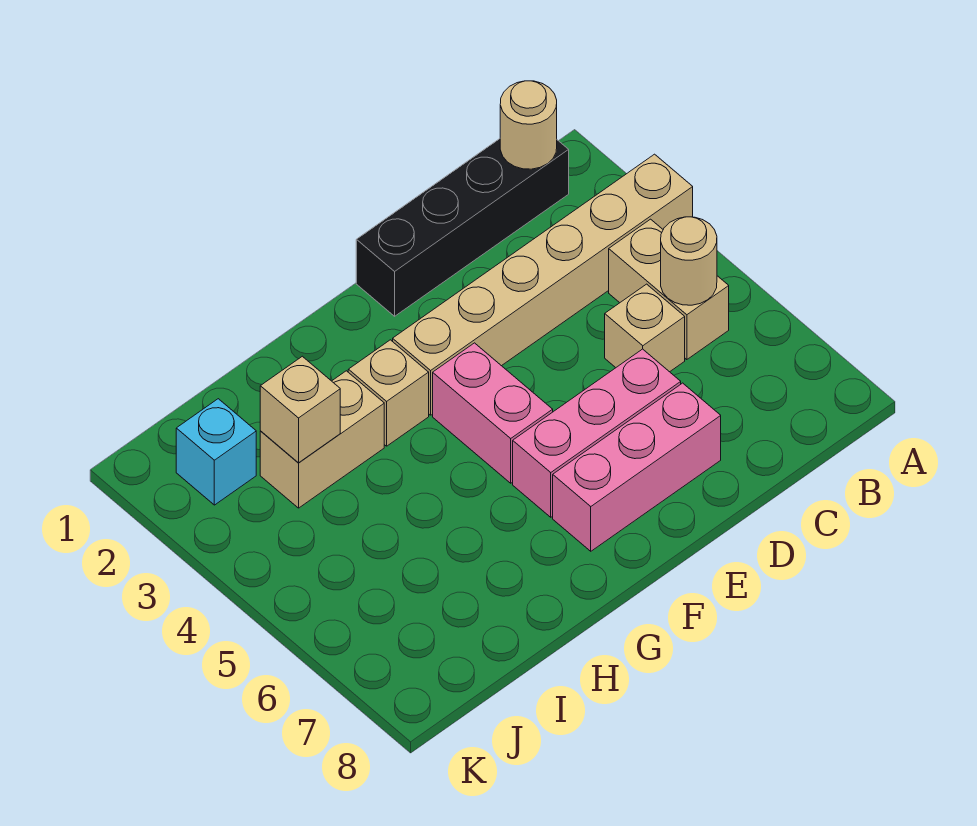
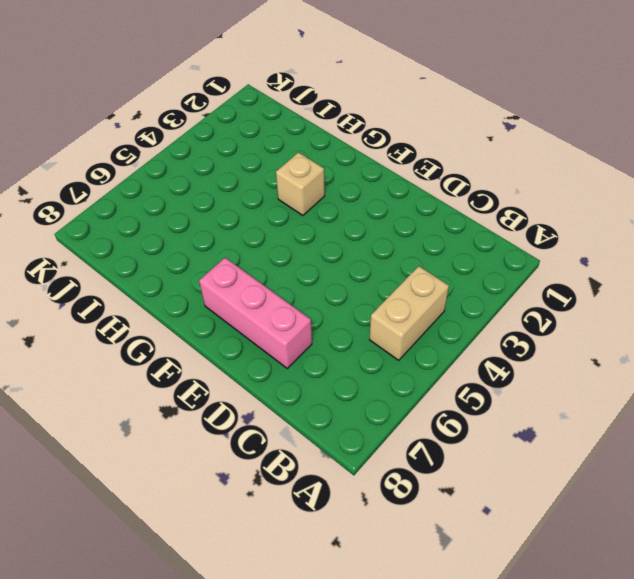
none -> tan 1x6 brick [393,154,693,415]
none -> black 1x4 brick [356,139,569,316]
none -> tan 1x1 brick [605,284,685,372]

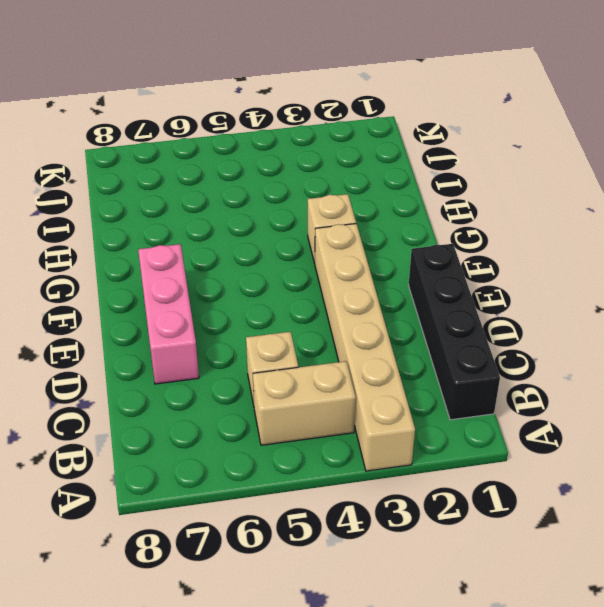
none -> pink 1x3 brick [513,349,681,517]
none -> pink 1x2 brick [433,343,553,483]
none -> tan 1x2 brick [260,371,384,508]

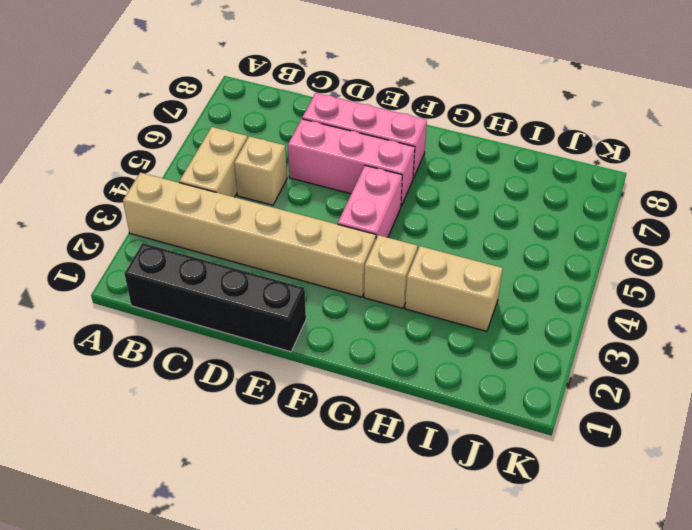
none -> cyan 1x1 brick [176,399,256,505]
none -> tan 1x1 round brick [500,81,557,169]
none -> tan 1x1 round brick [661,217,717,305]

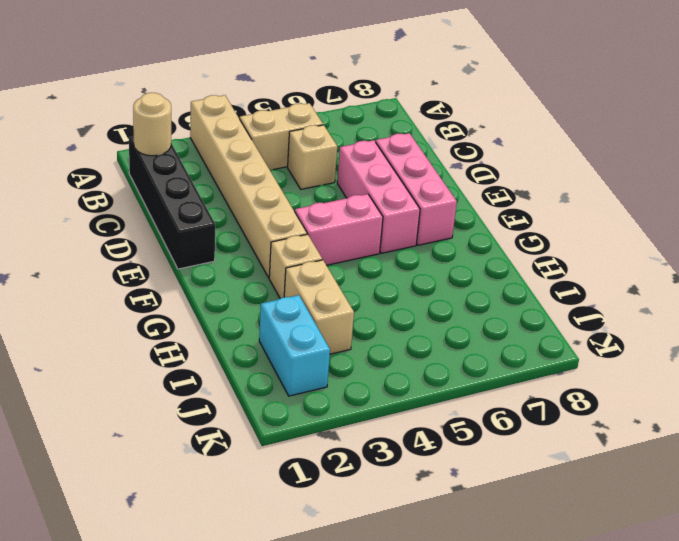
cyan 1x2 brick [259,295,330,396] -> cyan 1x1 brick [176,399,256,505]
none -> tan 1x1 round brick [661,217,717,305]
none -> tan 1x1 brick [260,356,340,463]

